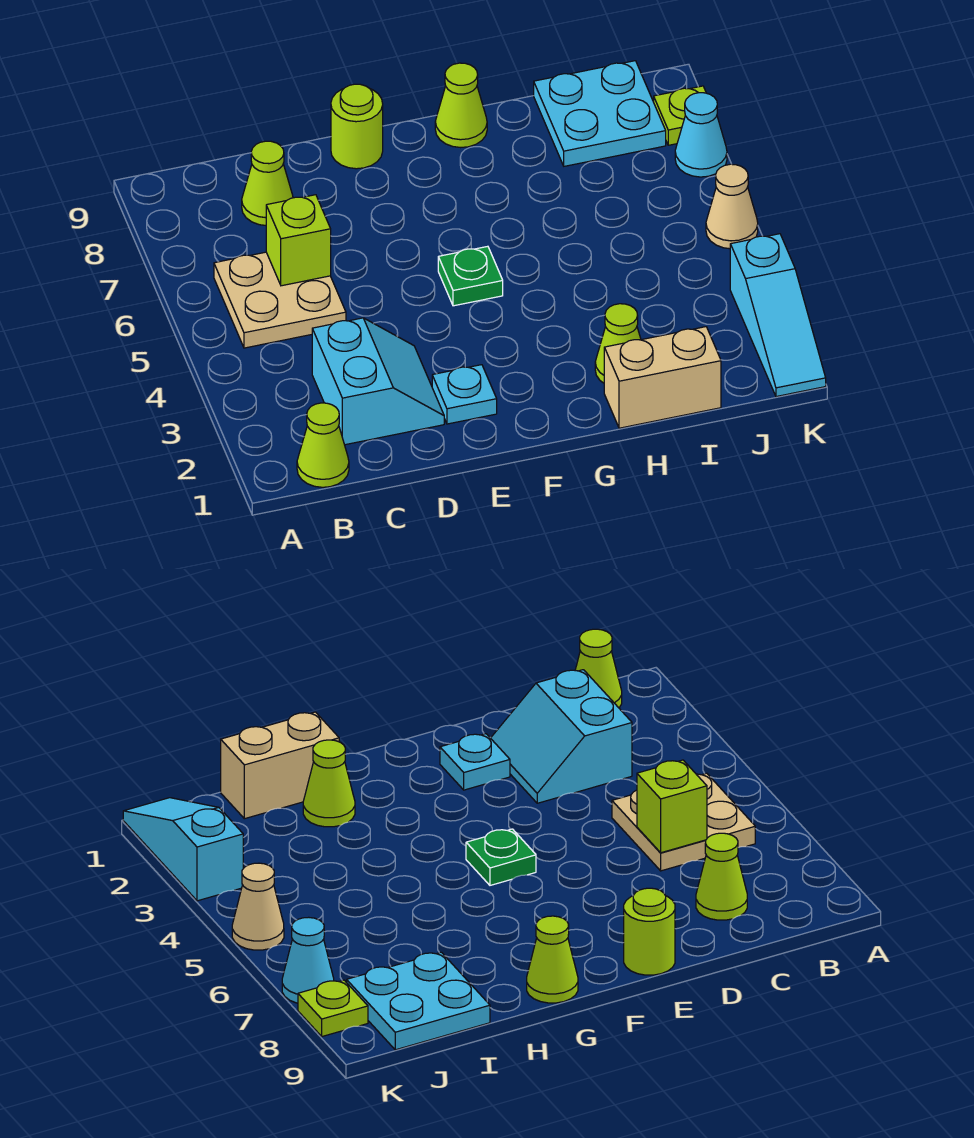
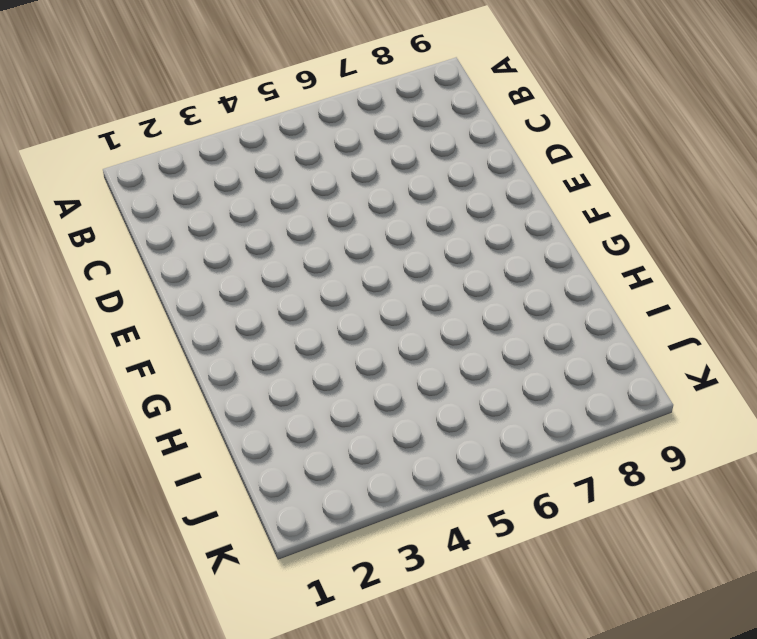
none -> lime 1x1 cone [297,403,349,487]
none -> tan 2x2 plate [214,252,346,348]
none -> cyan 2x2 slope [312,318,444,445]

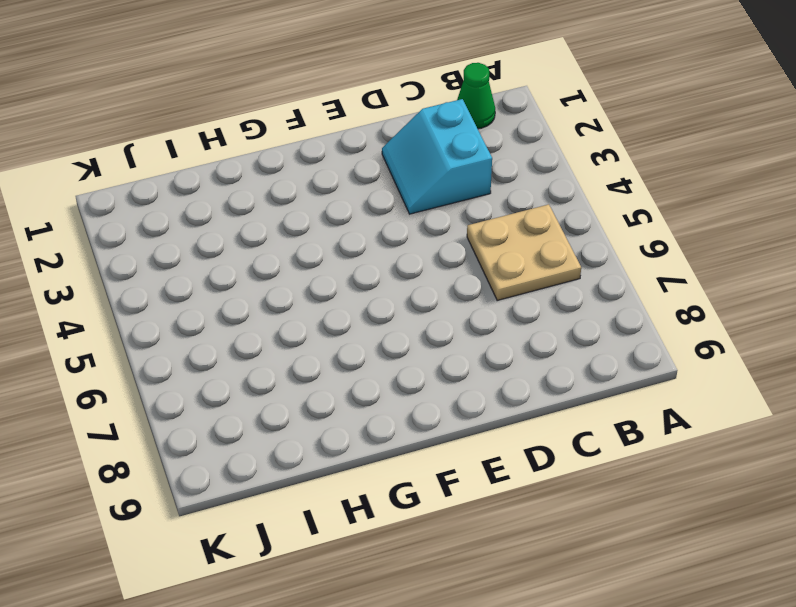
green 1x1 cone [457,63,495,129] -> lime 1x1 cone [297,403,349,487]
none -> lime 1x1 cone [242,141,293,225]
none -> cyan 1x1 plate [432,365,497,424]
none -> lime 1x1 round brick [331,84,383,169]

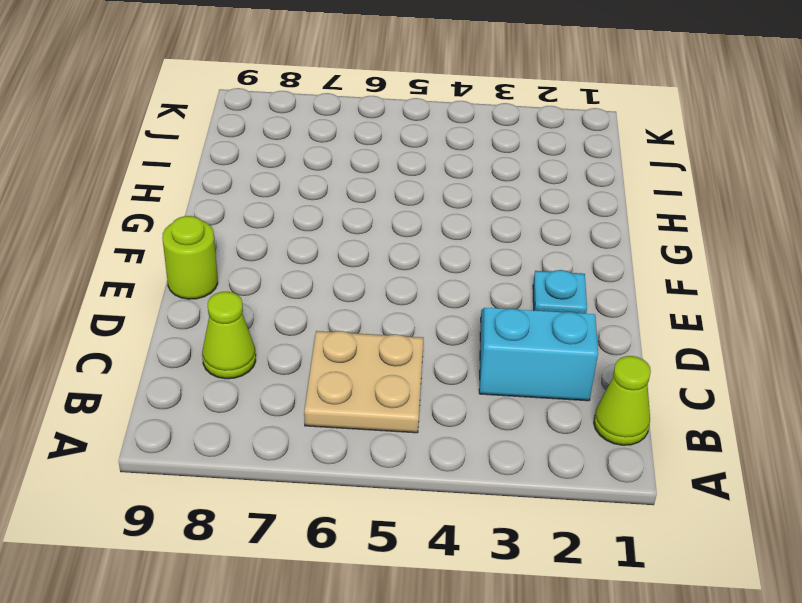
none -> green 1x1 plate [438,246,503,306]
none -> lime 1x1 cone [435,63,487,148]
none -> tan 1x2 brick [604,327,721,428]

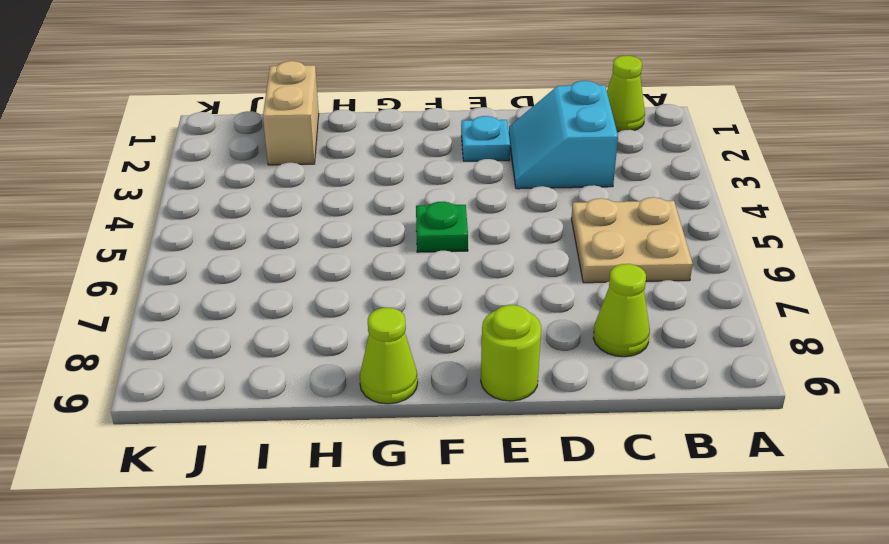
tan 1x2 brick [263,61,319,165] -> tan 1x2 brick turned to [604,327,721,428]
none -> lime 1x1 cone [595,304,641,383]
none -> cyan 2x2 plate [534,61,666,166]
none -> cyan 1x3 slope [730,234,826,397]

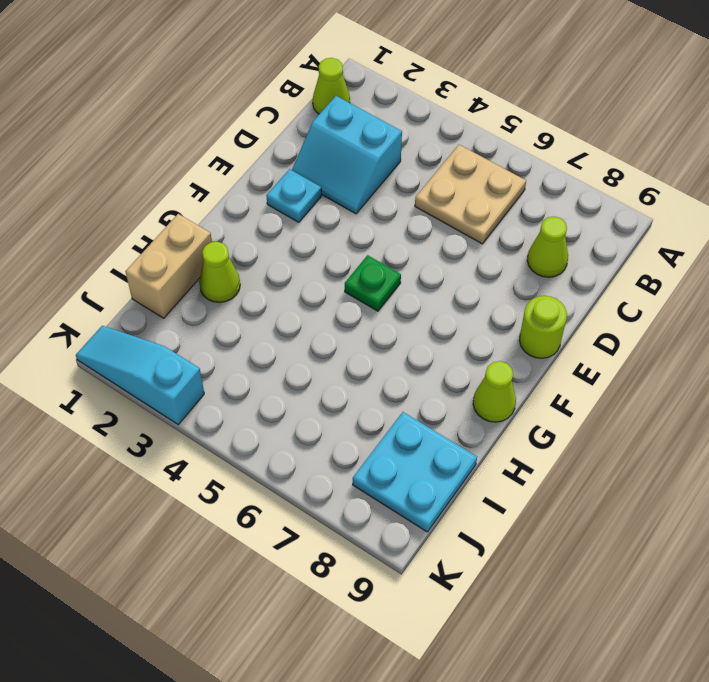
none -> tan 1x1 cone [706,164,758,249]
none -> cyan 1x1 cone [675,93,727,177]
none -> lime 1x1 plate [654,86,706,145]

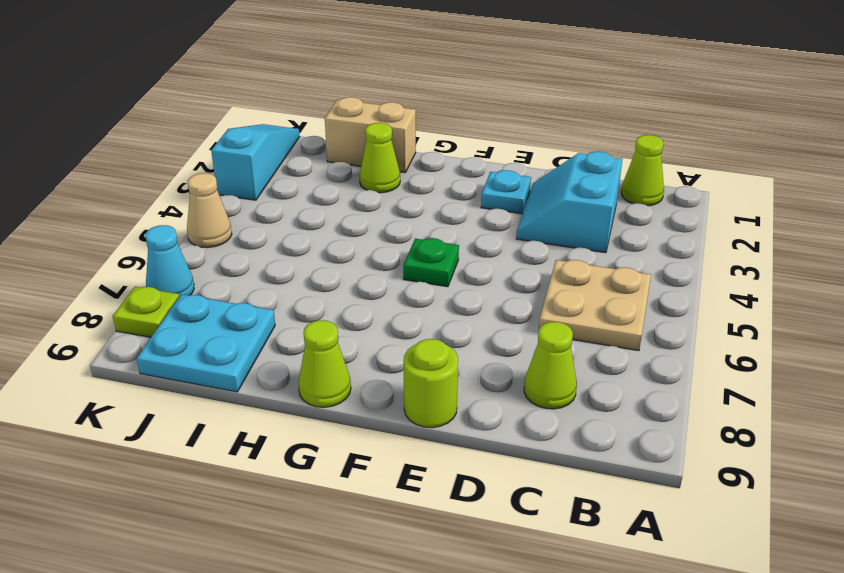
none -> lime 1x1 brick [266,195,331,286]

